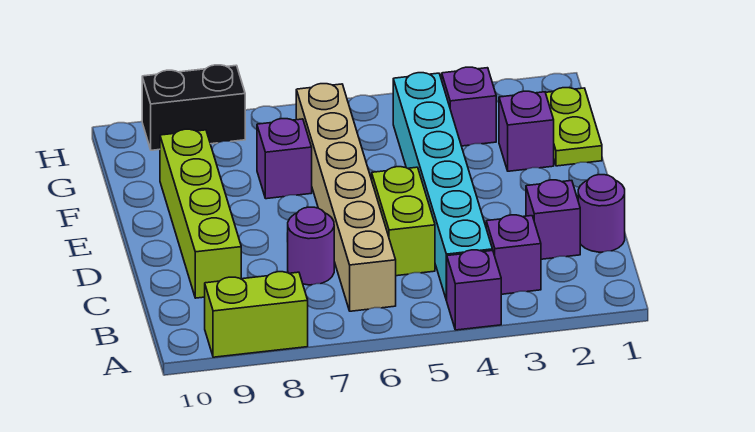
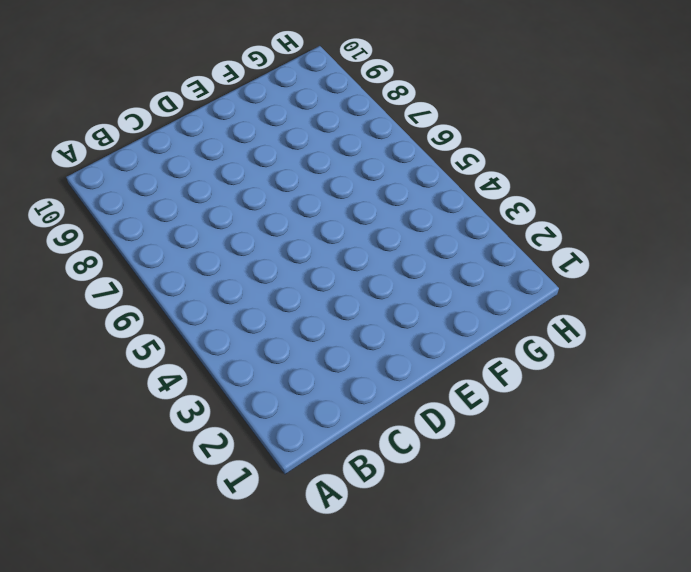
none -> purple 1x1 brick [447,250,501,330]
none -> lime 1x2 brick [205,272,308,357]
none -> purple 1x1 brick [486,215,541,294]

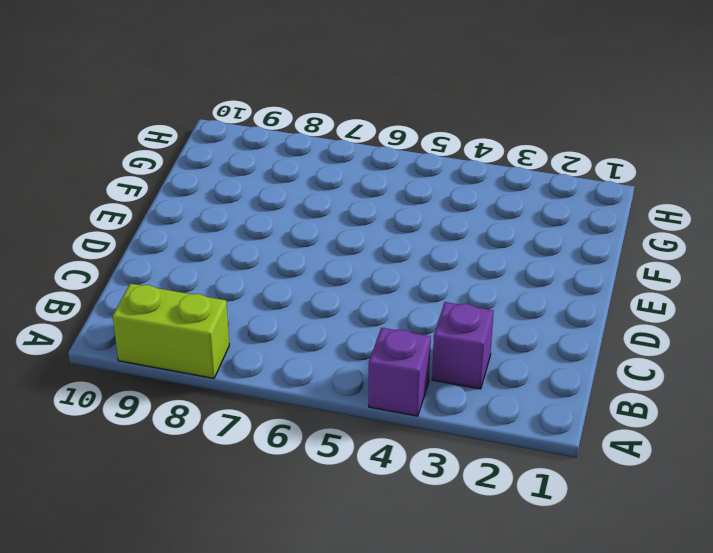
none -> cyan 1x6 brick [393,73,493,300]
none -> tan 1x6 brick [296,84,396,311]
none -> purple 1x1 round brick [578,175,625,252]

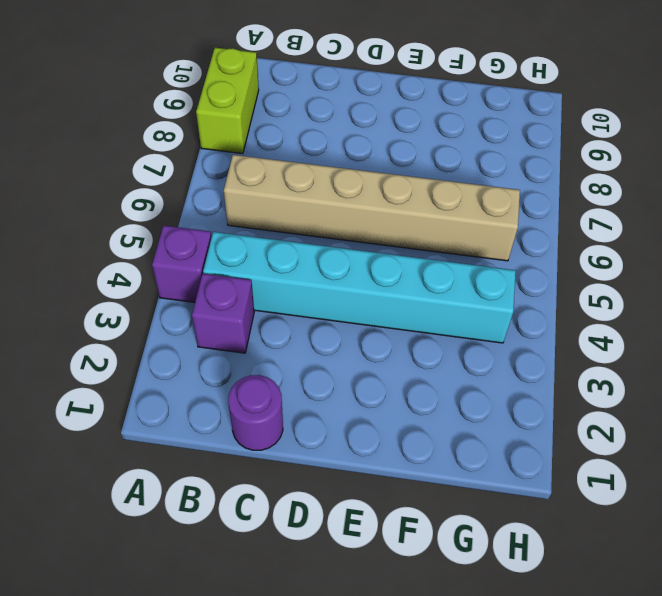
none -> purple 1x1 brick [526,180,580,259]
none -> lime 1x2 brick [372,167,435,276]
none -> purple 1x1 round brick [287,207,334,285]

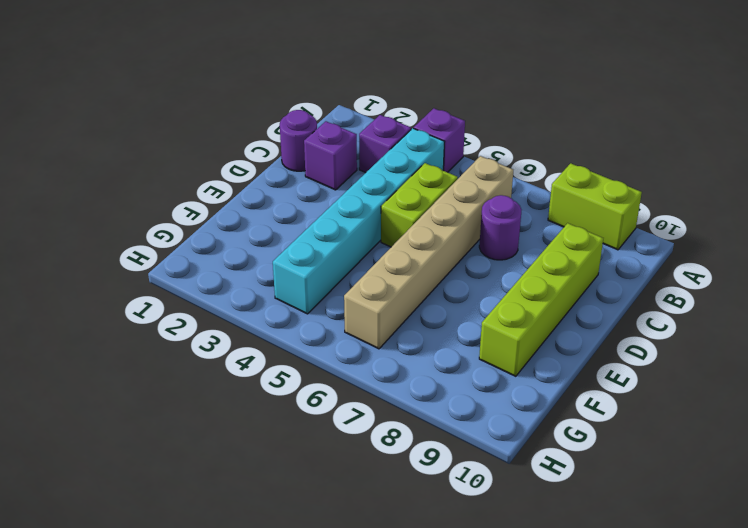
none -> lime 1x2 plate [546,88,602,166]
none -> purple 1x1 brick [499,91,554,171]
none -> purple 1x1 brick [257,119,312,199]

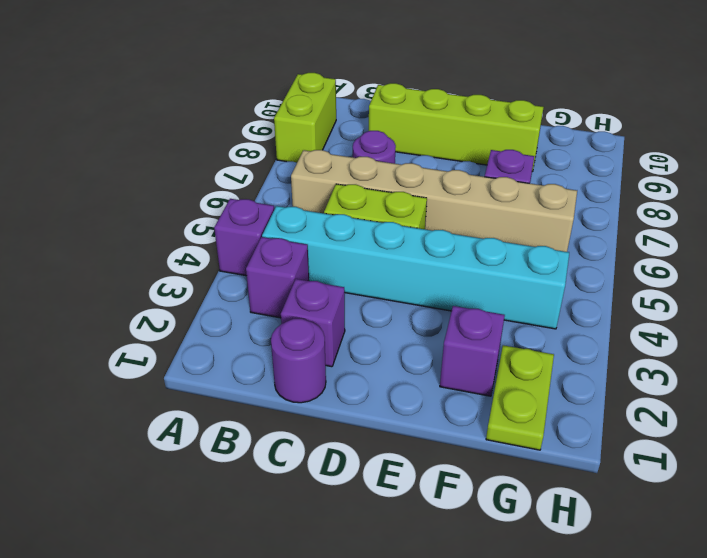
lime 1x2 plate [486,345,554,450] -> lime 1x2 plate turned to [546,88,602,166]
none -> purple 1x1 brick [442,67,496,146]
none -> black 1x2 brick [142,65,245,150]

